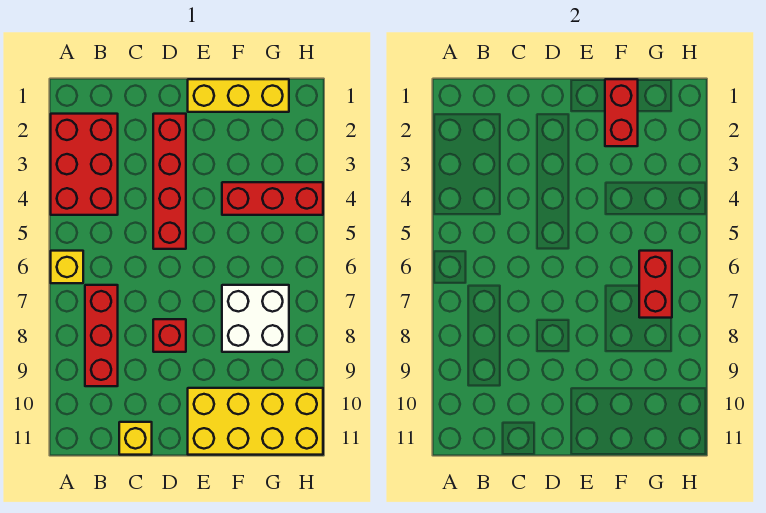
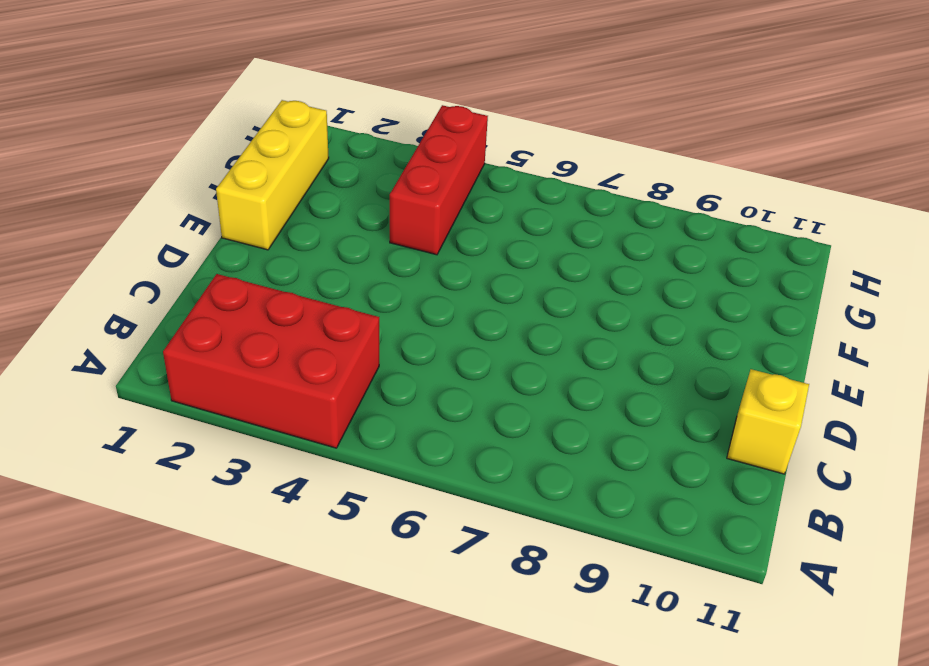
none -> yellow 1x1 brick [51,251,83,283]
none -> red 1x3 brick [85,285,118,386]
none -> red 1x4 brick [153,114,186,249]

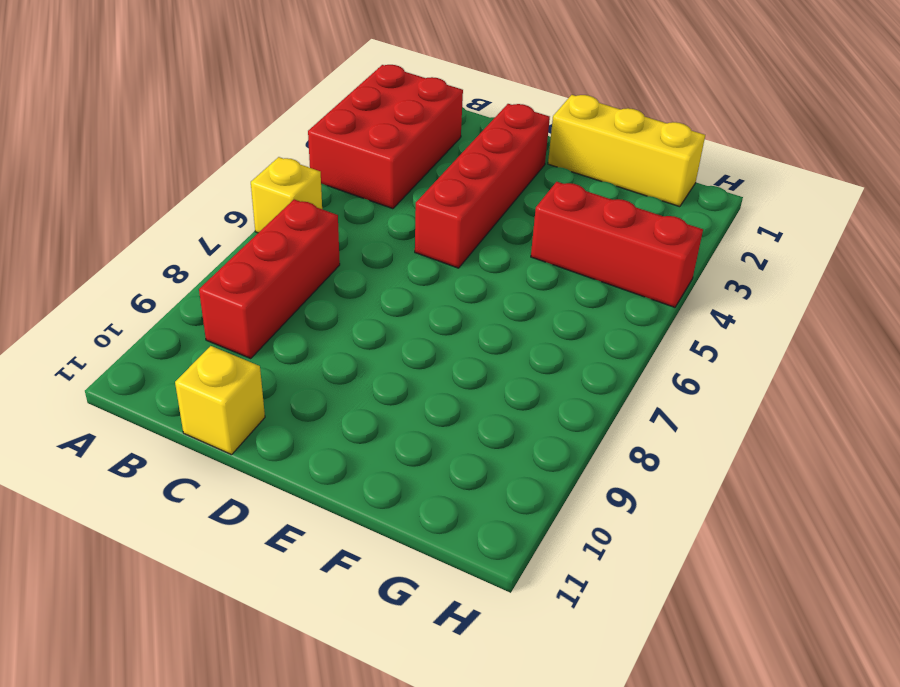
none -> red 1x1 brick [153,319,186,352]
none -> yellow 2x4 brick [188,388,323,455]
none -> white 2x2 brick [222,285,289,352]

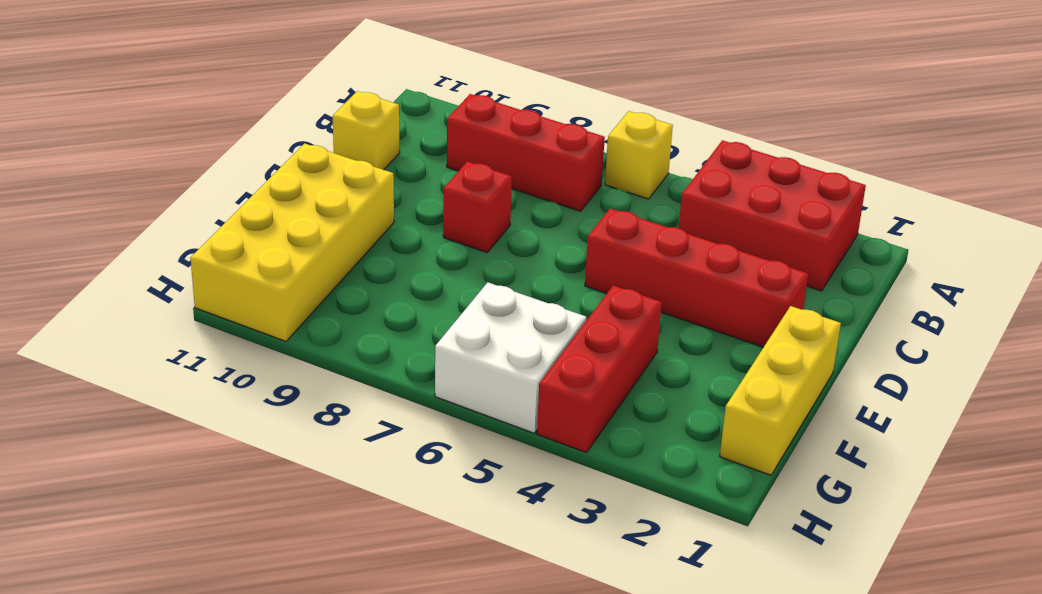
white 2x2 brick [435,282,586,433] -> white 2x2 brick moved to [222,285,289,352]
none -> red 1x2 brick [605,79,638,146]
none -> red 1x2 brick [639,251,672,318]

